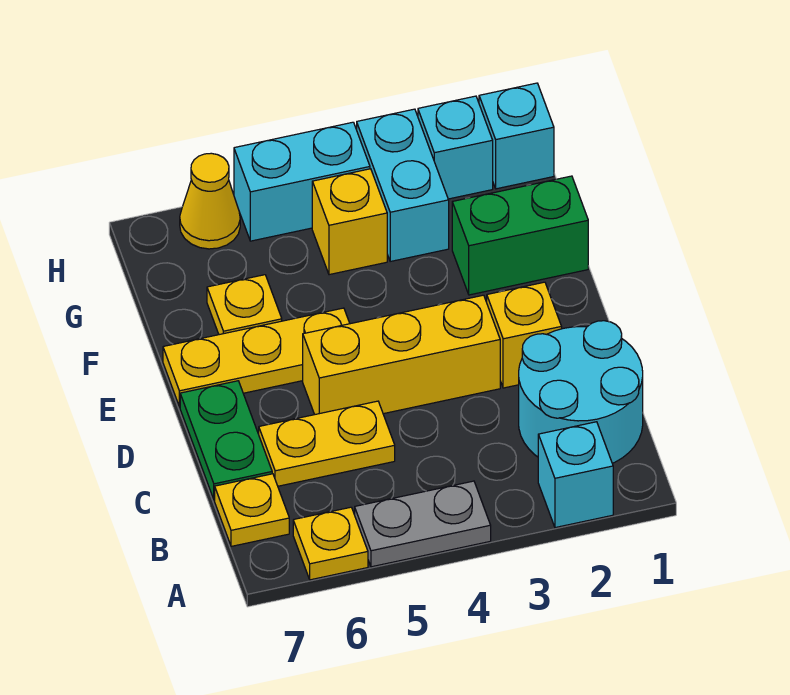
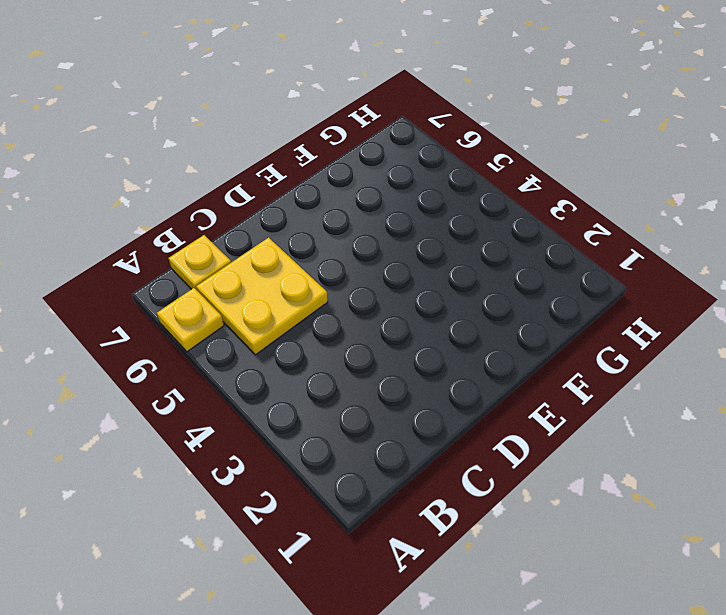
yellow 2x2 plate [196,237,328,355] -> yellow 1x2 plate [259,401,395,486]
none -> cyan 1x1 brick [538,422,613,528]
none -> grey 1x2 plate [355,481,491,567]
none -> cyan 2x2 round brick [519,321,643,463]

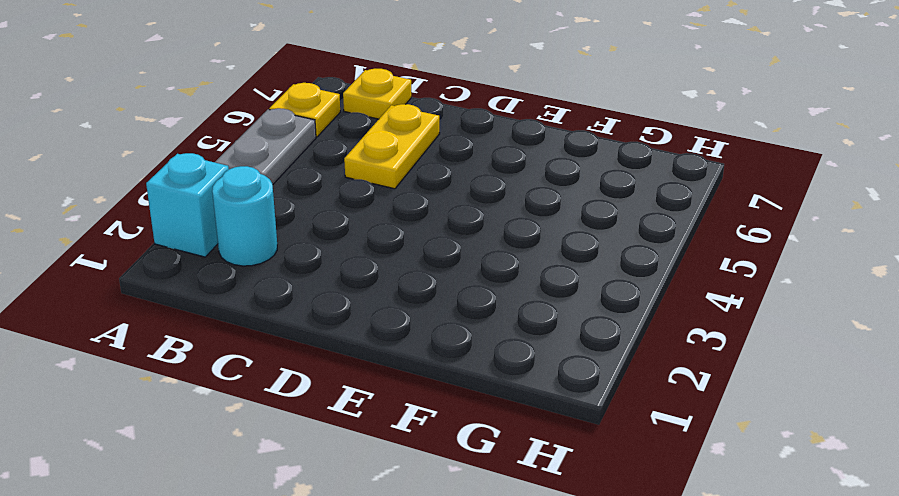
cyan 1x1 round brick [212,166,277,266] -> cyan 2x2 round brick [519,321,643,463]
none -> green 1x2 plate [180,381,272,500]
none -> yellow 1x1 brick [487,282,562,388]
none -> yellow 1x3 brick [303,295,500,415]

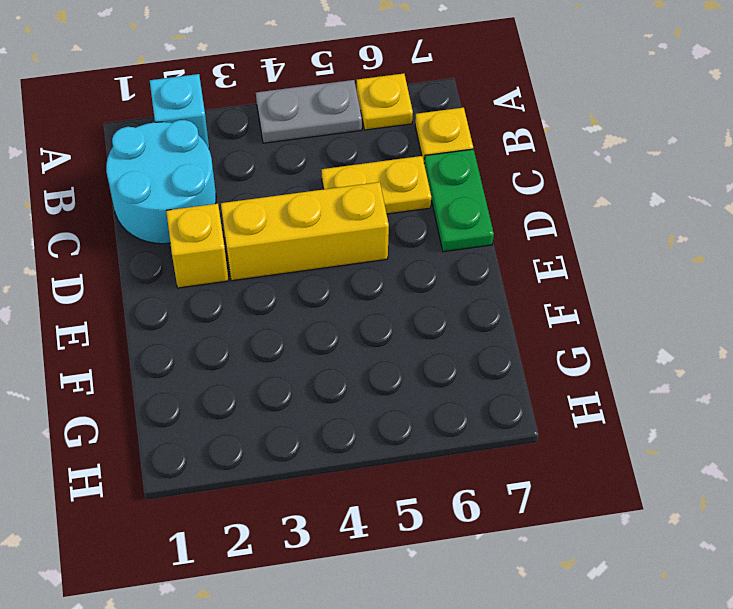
none -> yellow 1x3 plate [163,308,350,407]
none -> green 1x2 brick [452,176,588,295]
none -> yellow 1x1 plate [207,275,282,335]

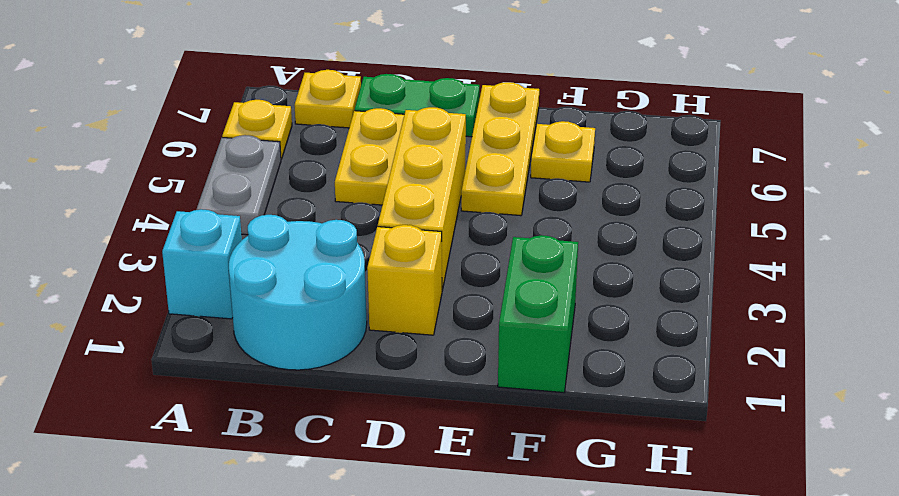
none -> cyan 1x2 brick [357,109,449,261]
none -> yellow 1x1 brick [312,169,387,275]
none -> cyan 1x1 brick [479,83,554,189]

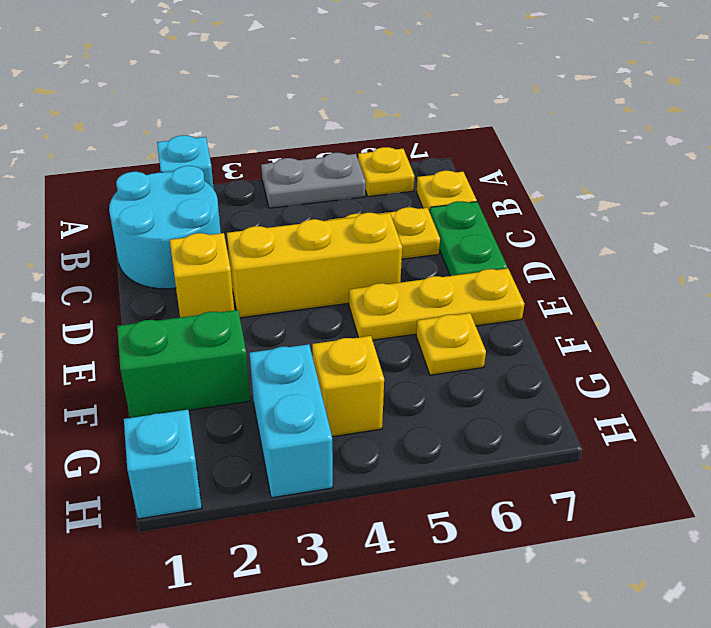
none -> cyan 1x1 brick [418,96,493,199]
none -> cyan 1x2 brick [234,122,370,241]
none -> yellow 1x1 cone [180,153,240,249]

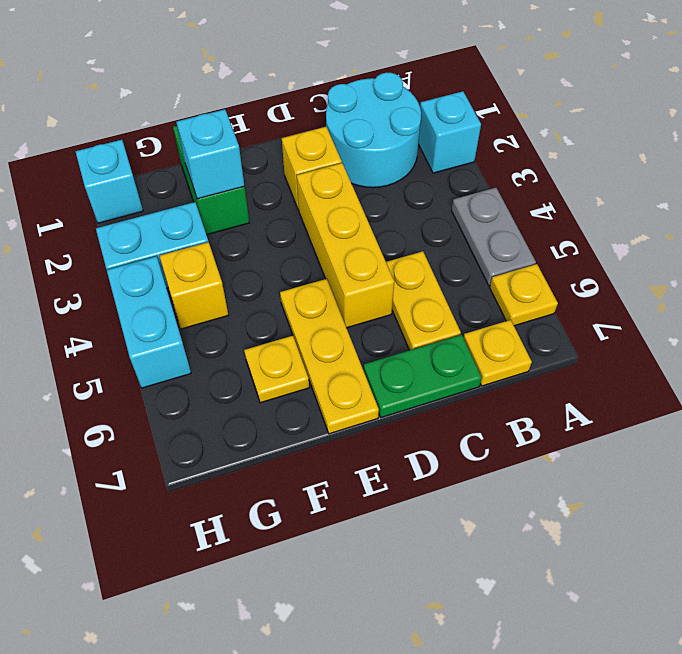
cyan 1x1 brick [176,109,244,199] -> cyan 1x1 brick moved to [418,96,493,199]
none -> yellow 1x1 cone [180,153,240,249]

